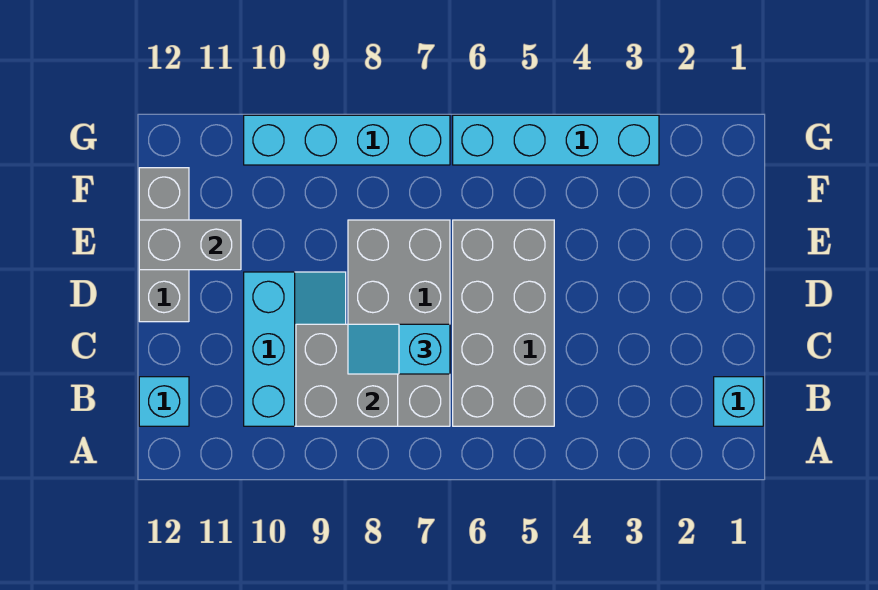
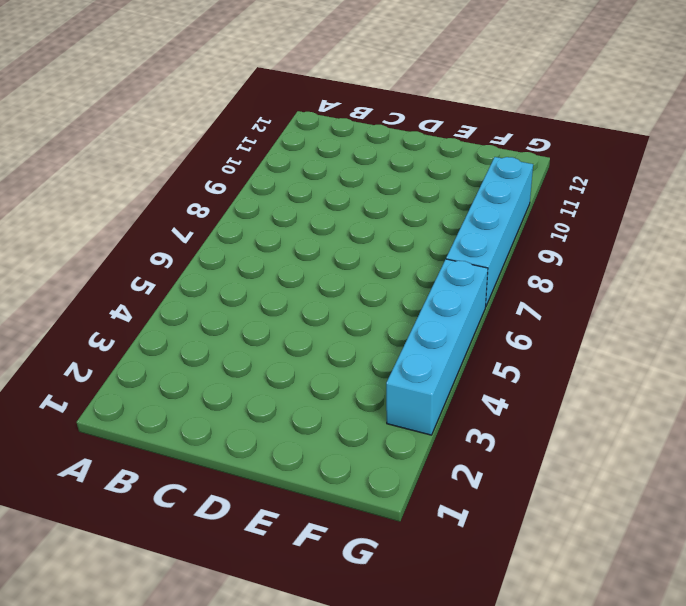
none -> cyan 1x1 brick [714,377,763,426]
none -> grey 2x4 brick [453,220,554,426]

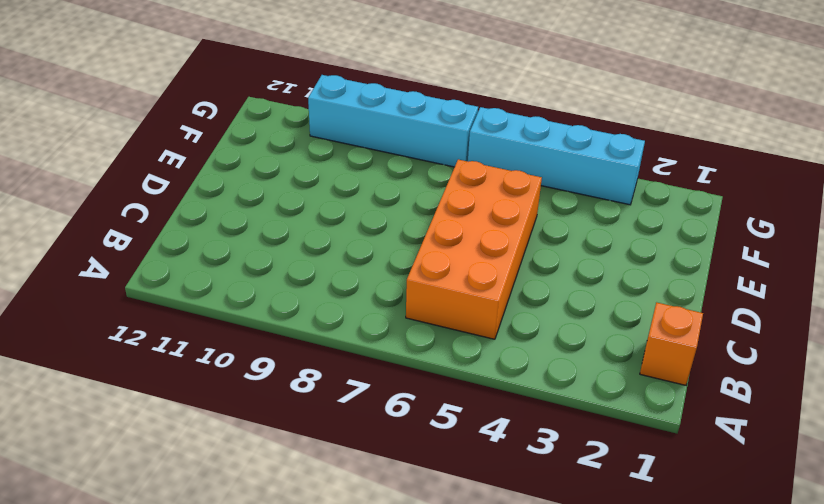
orange 1x1 brick [640,302,703,385] -> cyan 1x1 brick [714,377,763,426]
orange 2x4 brick [406,160,542,339] -> grey 2x4 brick [453,220,554,426]
none -> grey 2x4 brick [348,220,450,426]
none -> cyan 2x3 slope [244,272,346,426]

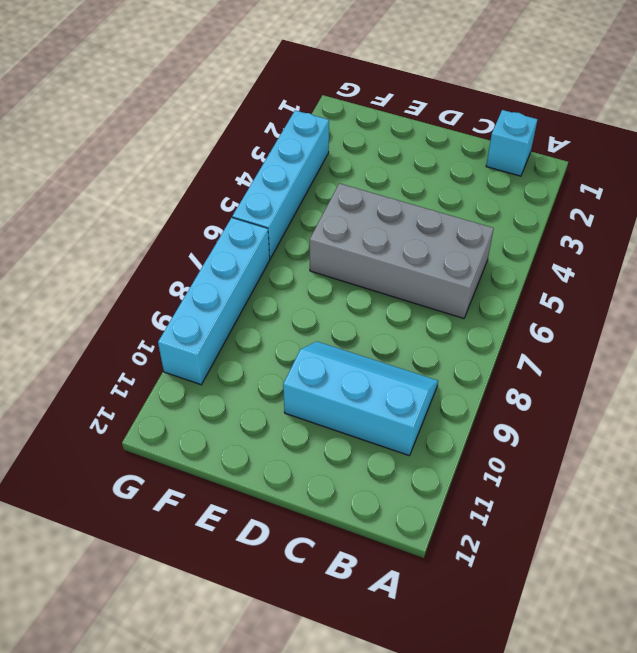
none -> grey 2x4 brick [348,220,450,426]
none -> cyan 1x1 brick [139,377,189,426]

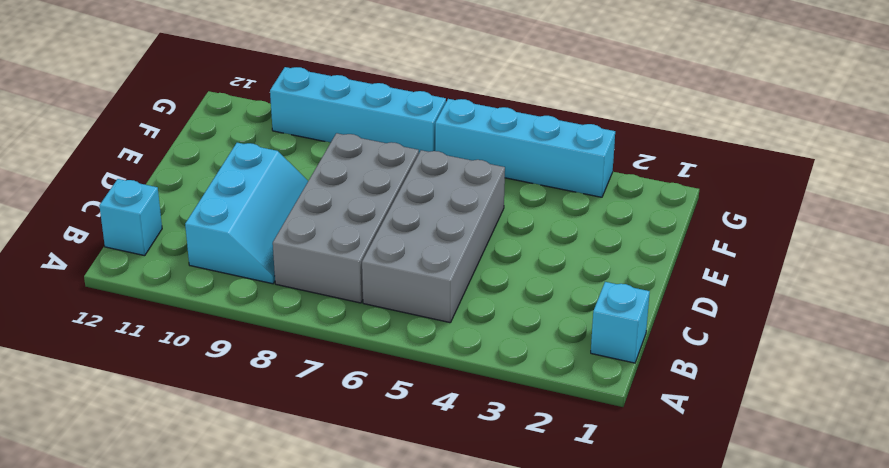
none -> grey 1x3 brick [139,168,189,322]
none -> grey 2x2 brick [296,324,398,426]

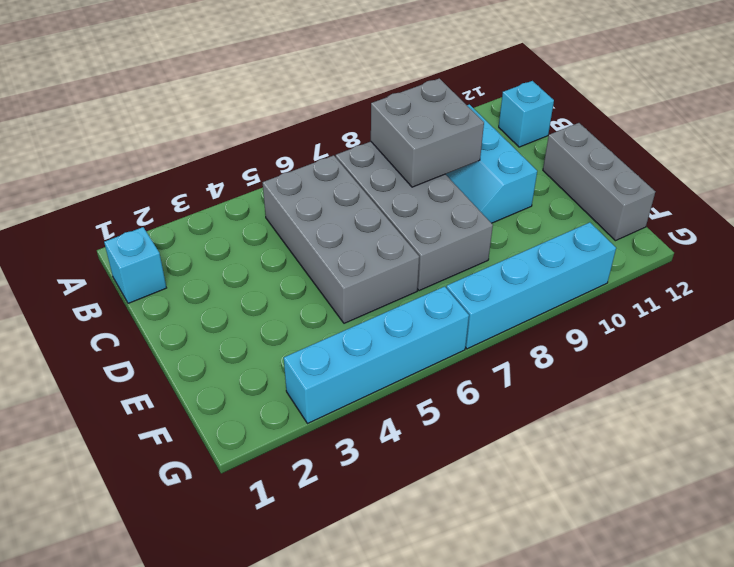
none -> grey 1x2 brick [139,220,241,270]
none -> cyan 1x2 slope [348,324,450,374]

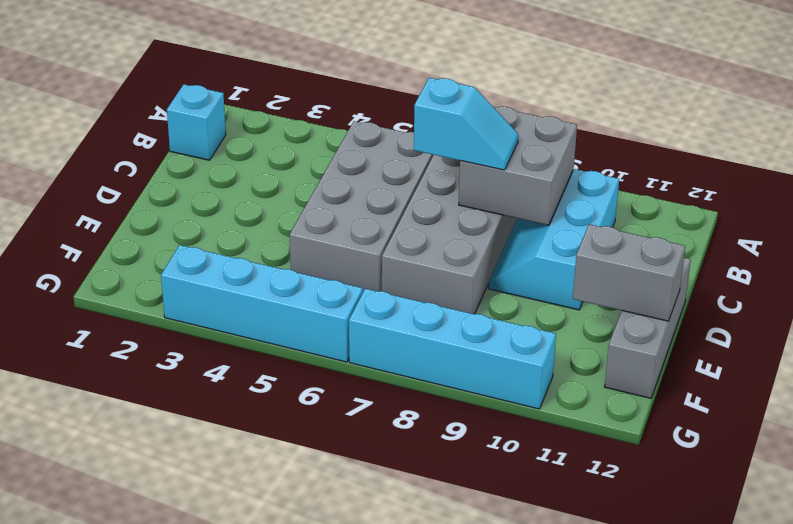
none -> cyan 1x1 brick [139,377,189,426]

